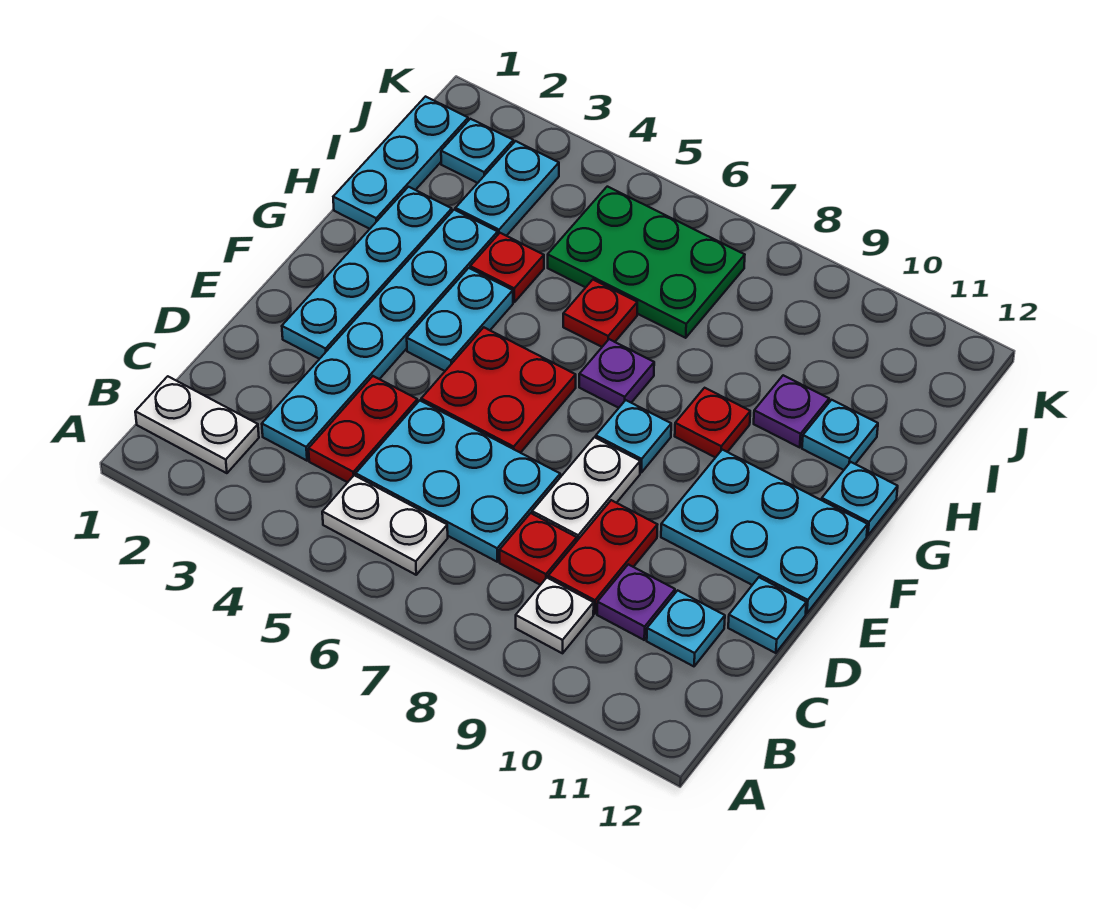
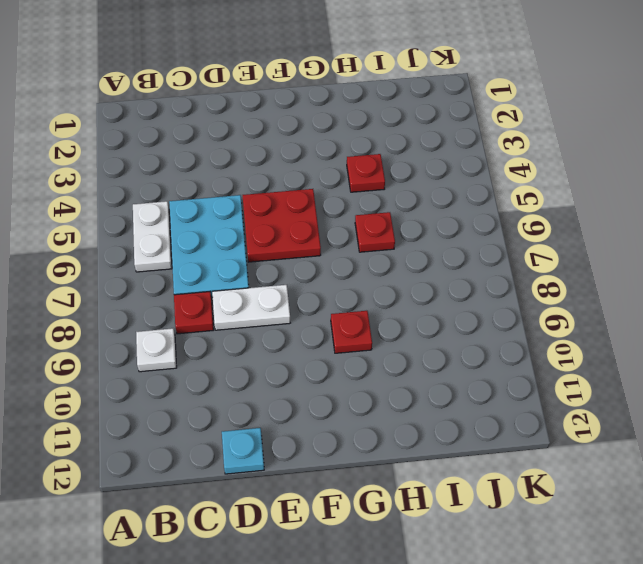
none -> white 1x2 plate [135,376,259,473]
none -> cyan 1x6 plate [262,210,498,461]
none -> red 1x2 plate [309,376,418,482]

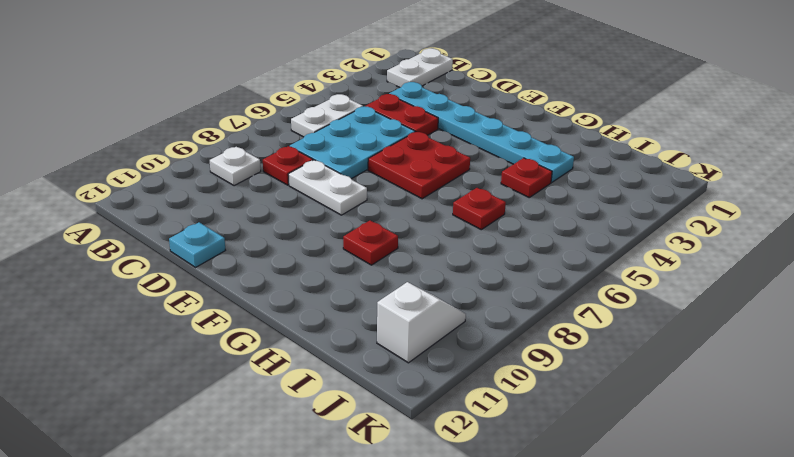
white 1x2 slope [377,282,466,363] -> none
none -> red 1x2 plate [548,500,657,614]
none -> purple 1x1 plate [597,564,675,640]
none -> cyan 1x1 plate [647,590,725,666]

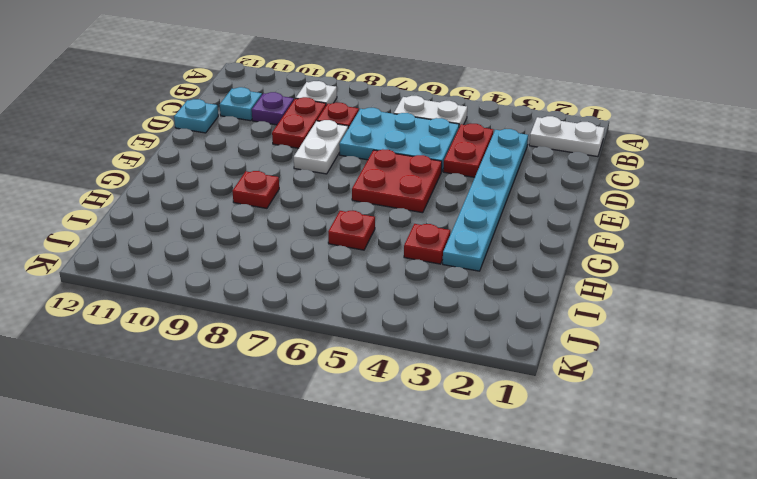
none -> cyan 1x4 plate [282,187,452,359]
none -> cyan 2x3 plate [661,450,868,613]
none -> cyan 1x2 plate [407,268,513,371]

